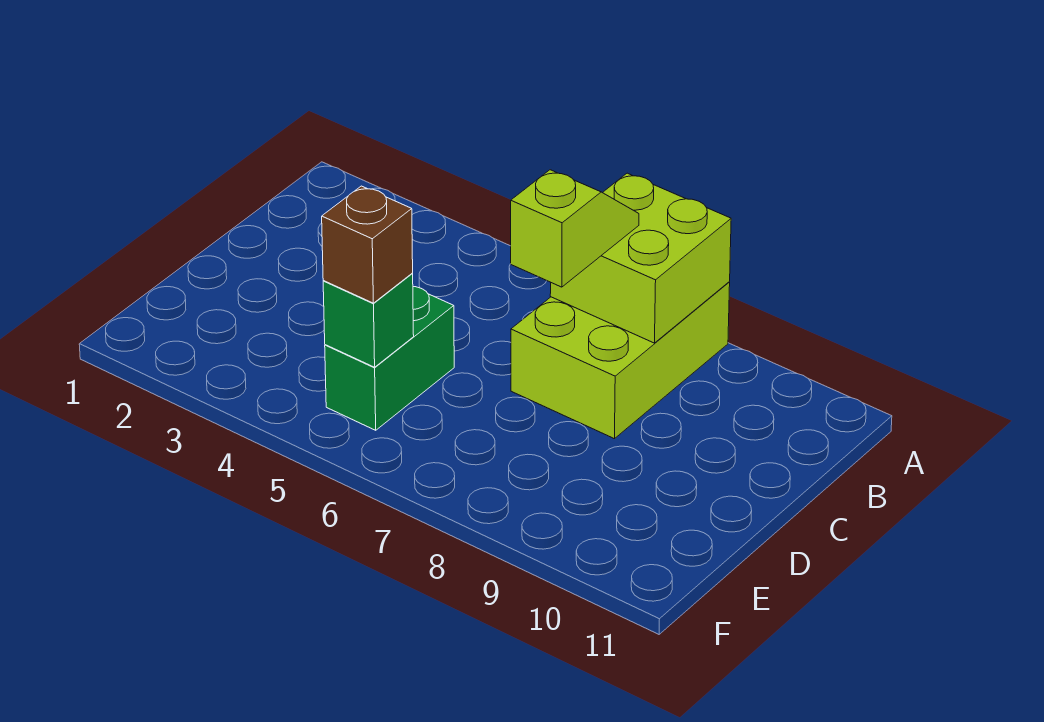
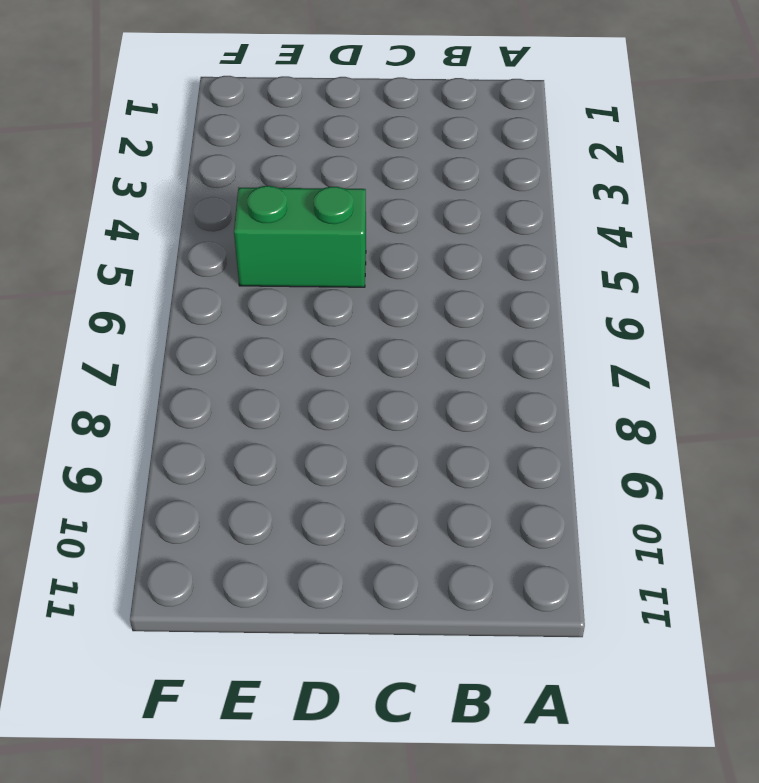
none -> lime 2x3 brick [511,282,730,439]
none -> lime 2x2 brick [550,173,731,343]

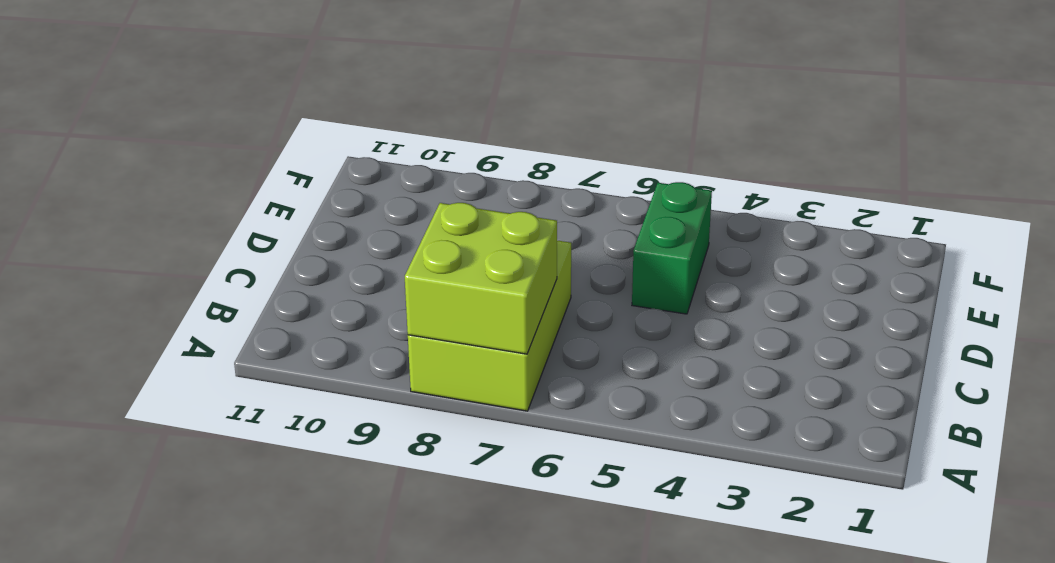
none -> green 1x1 brick [323,274,414,367]
none -> lime 1x2 slope [511,170,639,287]

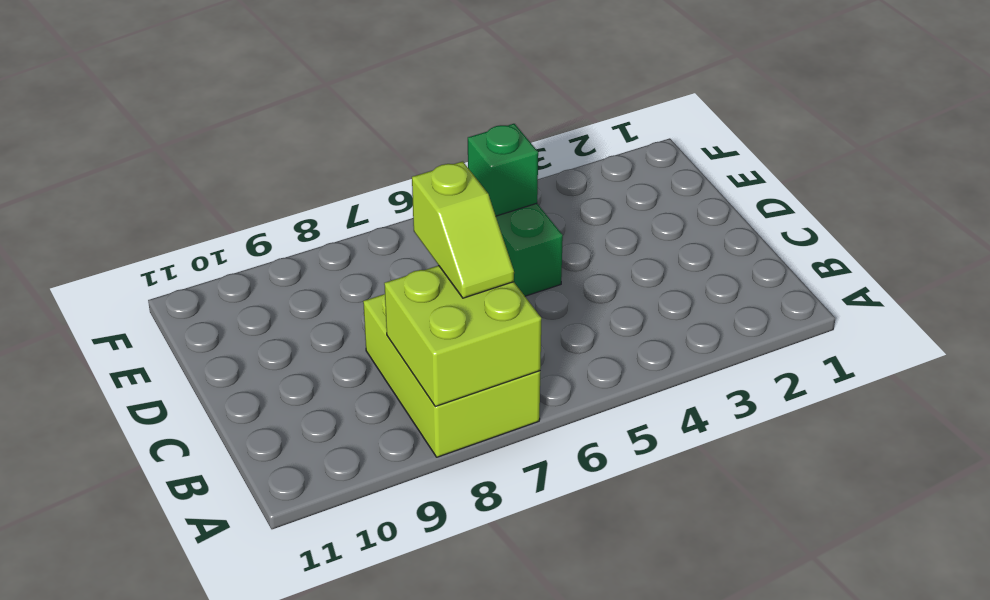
none -> brown 1x1 brick [322,186,413,303]

